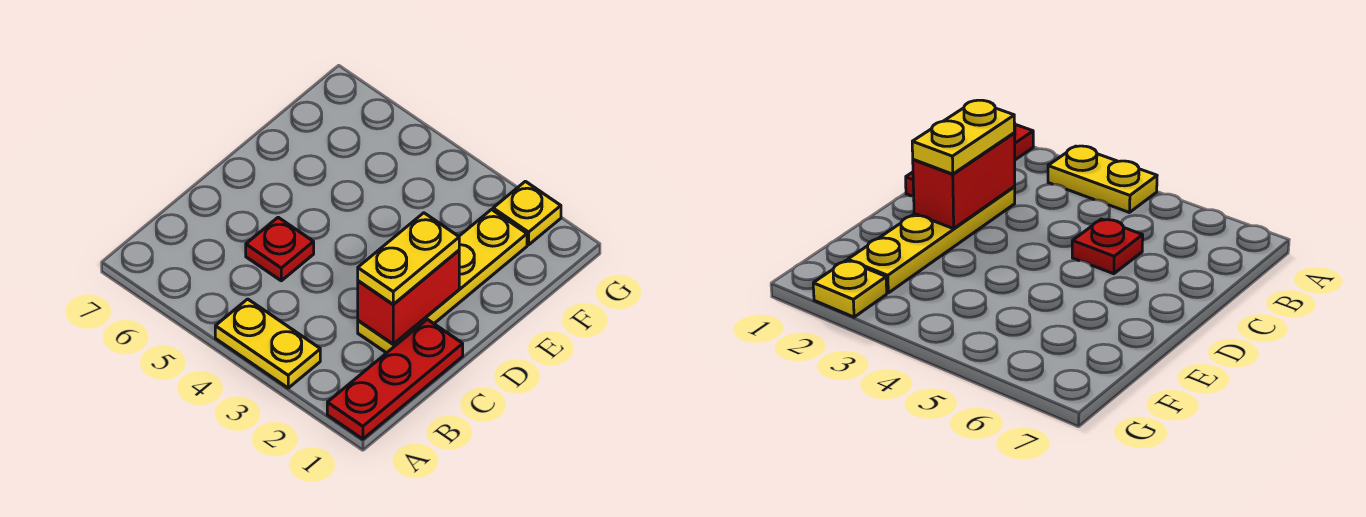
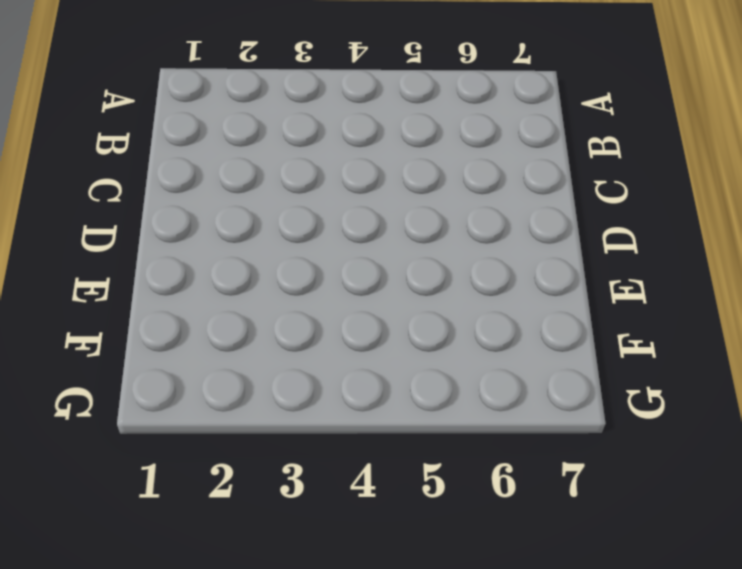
none -> red 1x3 plate [327,319,463,439]
none -> yellow 1x2 plate [215,299,320,388]

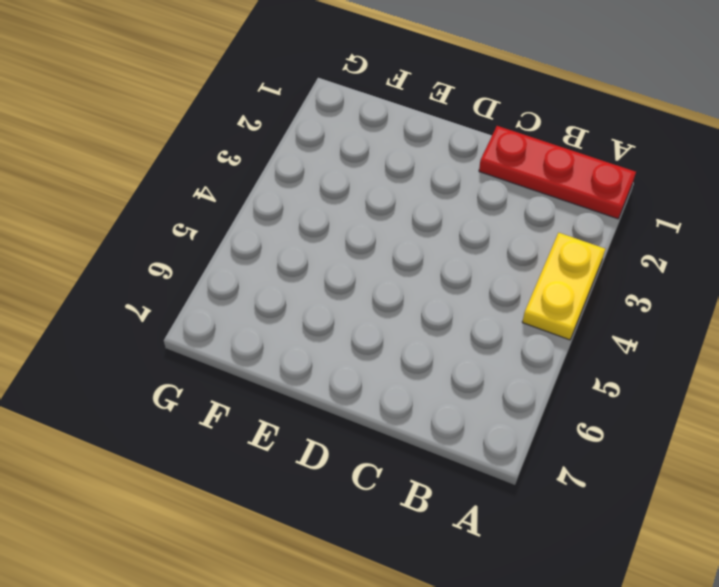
none -> yellow 1x4 plate [358,210,527,353]
none -> red 1x1 plate [246,217,314,281]

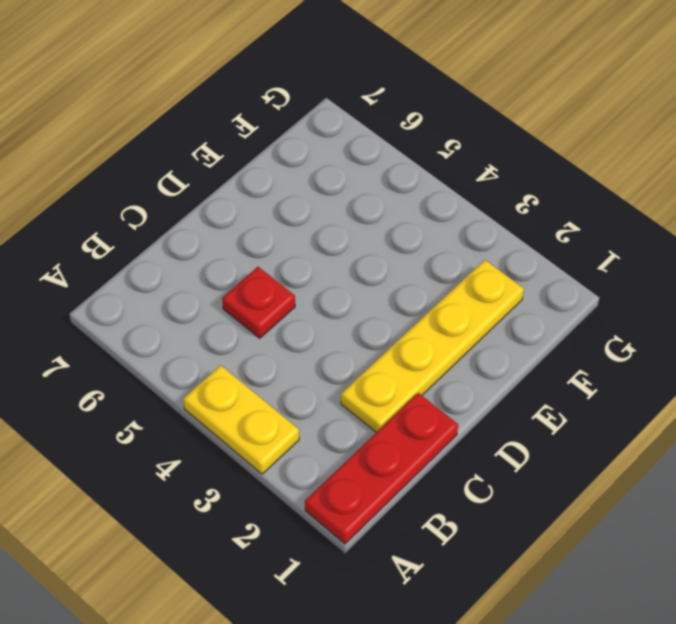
none -> yellow 1x1 plate [493,181,561,245]
none -> red 1x2 brick [358,250,459,344]

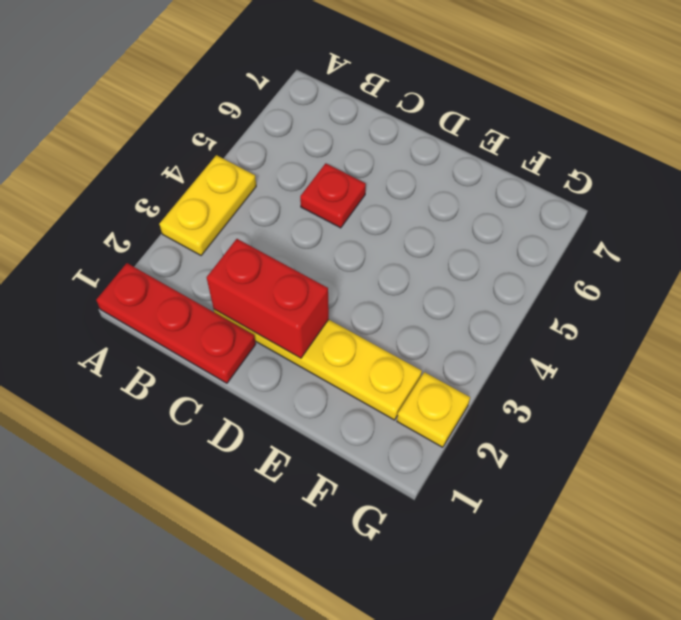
none -> yellow 1x2 plate [358,213,459,304]

